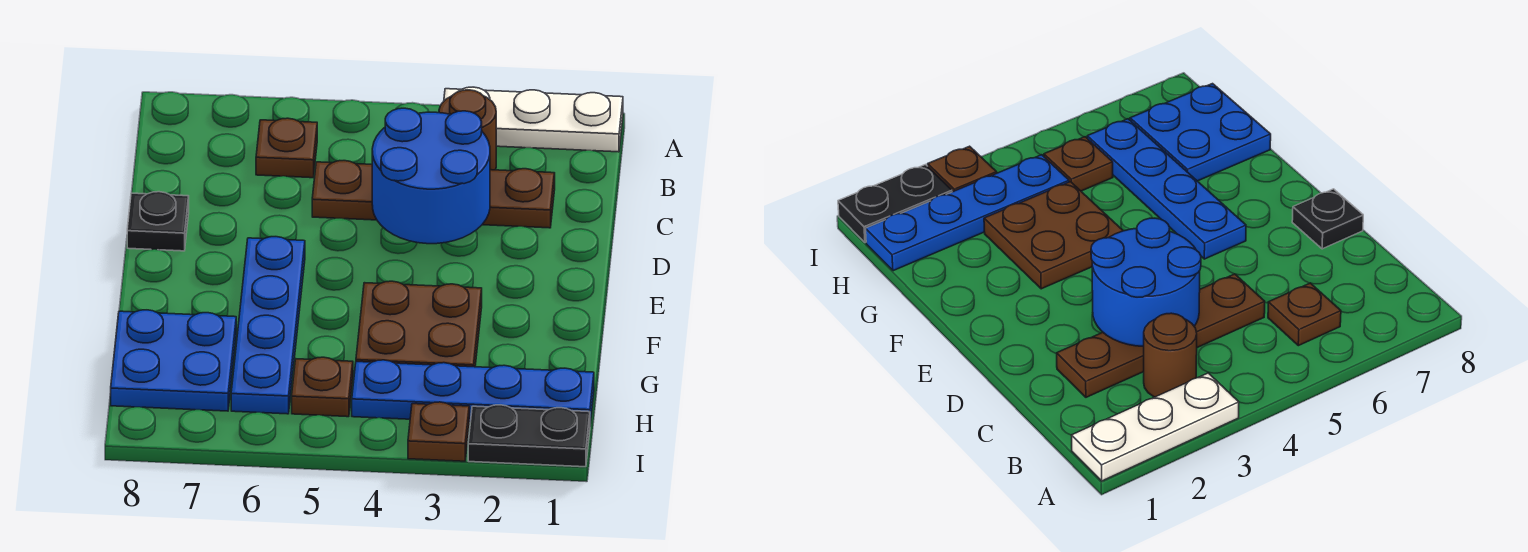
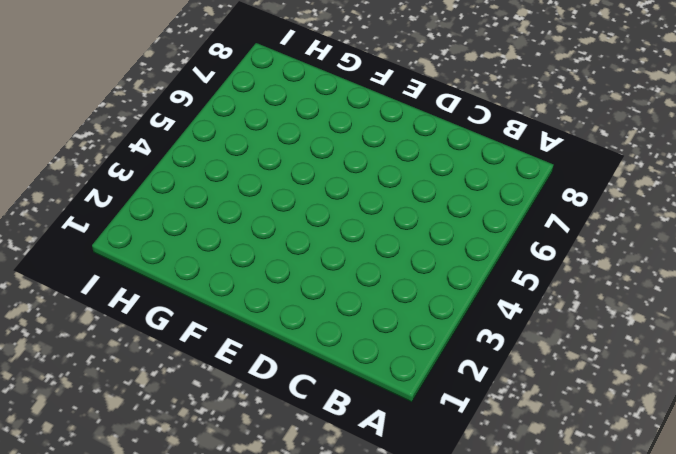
none -> white 1x3 plate [444,87,623,152]
none -> brown 1x1 round brick [439,90,496,170]
none -> brown 1x1 plate [256,118,317,178]

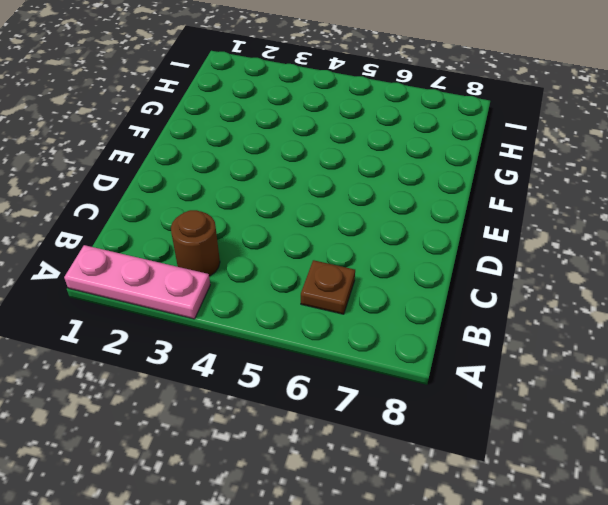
pink 1x3 plate [64,245,210,319] -> white 1x3 plate [444,87,623,152]
none -> brown 1x4 plate [312,161,555,228]
none -> black 1x1 plate [127,192,189,251]
none -> blue 1x4 plate [231,237,305,414]

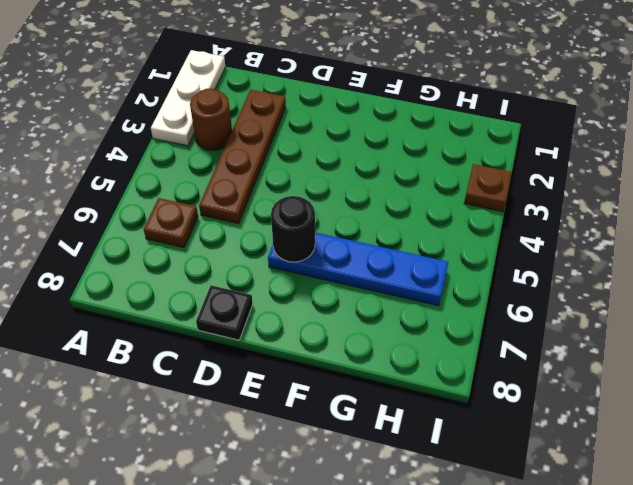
black 1x1 round brick [271,196,315,262] -> none
none -> brown 2x2 plate [356,281,482,367]
none -> blue 2x2 plate [111,310,236,411]
none -> blue 1x4 plate [352,360,594,424]

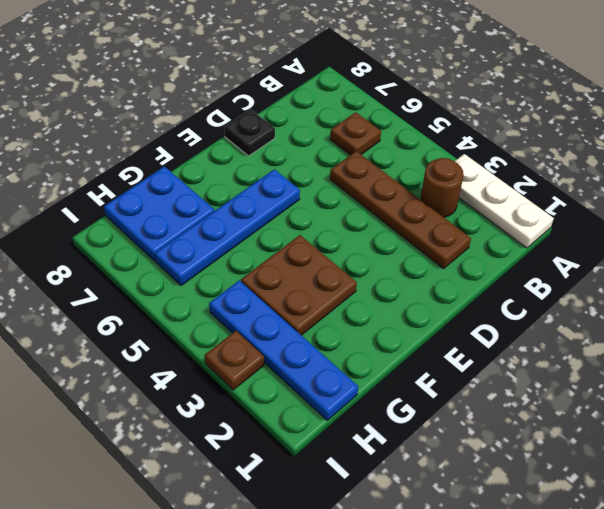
none -> brown 1x1 plate [292,357,353,417]
none -> black 1x2 plate [468,405,590,467]
none -> blue 2x2 round brick [372,108,490,244]

